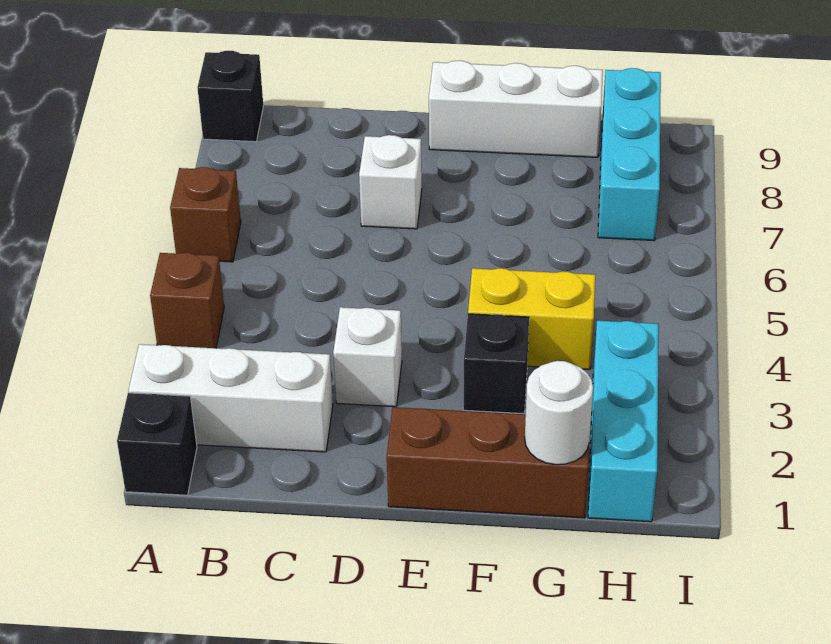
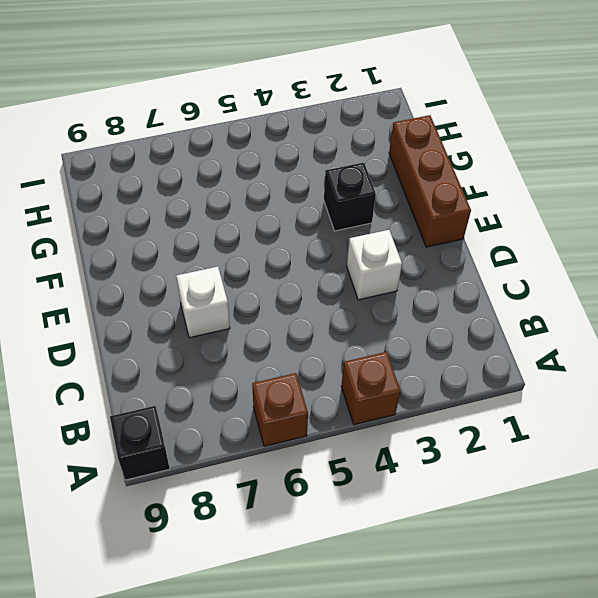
none -> black 1x1 brick [117,393,197,495]
none -> white 1x3 brick [128,344,333,452]
none -> white 1x3 brick [429,61,603,157]

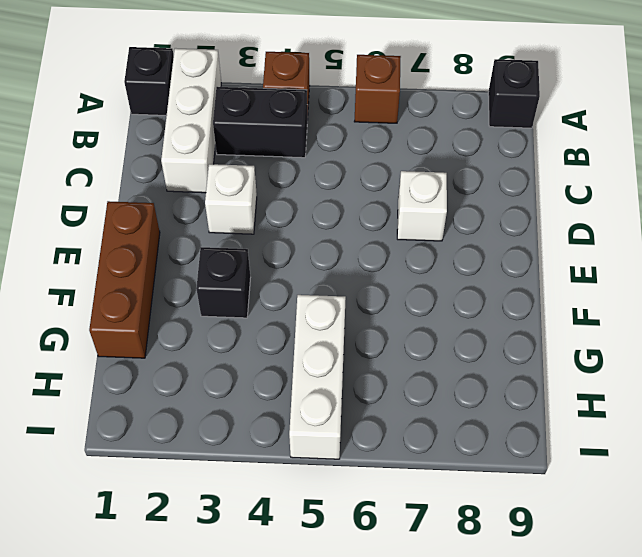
black 1x2 brick [213,87,307,158] -> none
white 1x3 brick [289,295,346,459] -> white 1x3 brick moved to [429,61,603,157]
none -> yellow 1x2 brick [468,268,595,370]
none -> cyan 1x3 brick [588,321,659,522]
none -> cyan 1x3 brick [598,68,661,241]

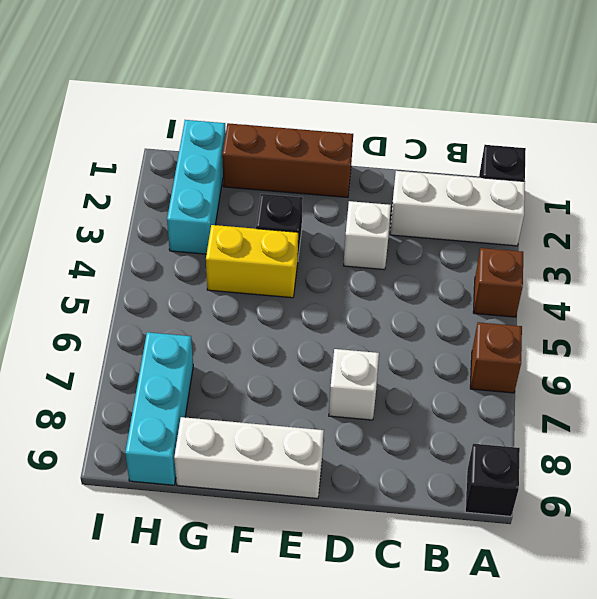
none -> white 1x1 round brick [525,361,593,465]

